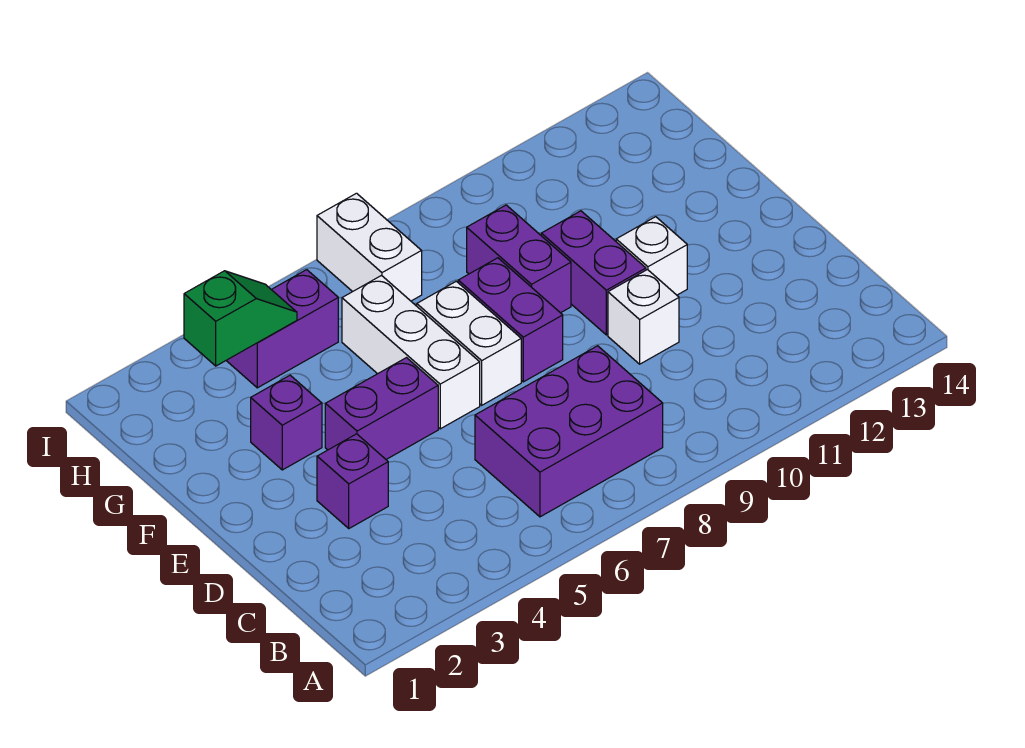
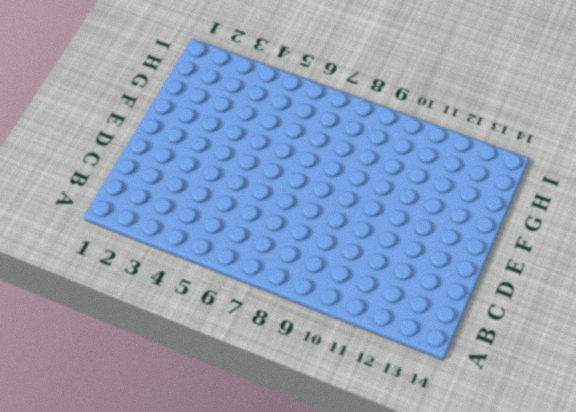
none -> purple 2x3 brick [475,346,663,517]
none -> purple 1x1 brick [317,434,388,528]
none -> white 1x1 brick [608,270,679,364]

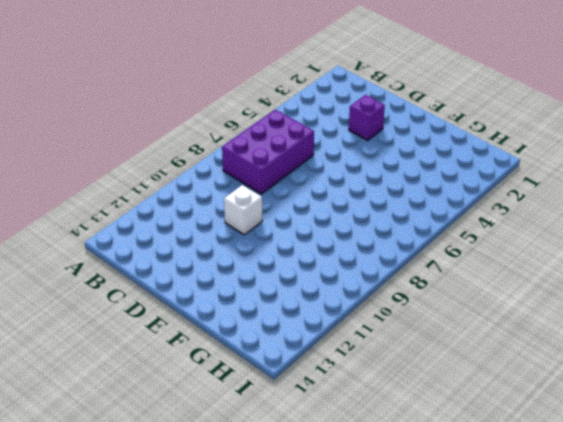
none -> purple 1x2 brick [325,358,438,459]
none -> white 1x3 brick [342,276,480,429]
none -> white 1x2 brick [417,281,521,405]

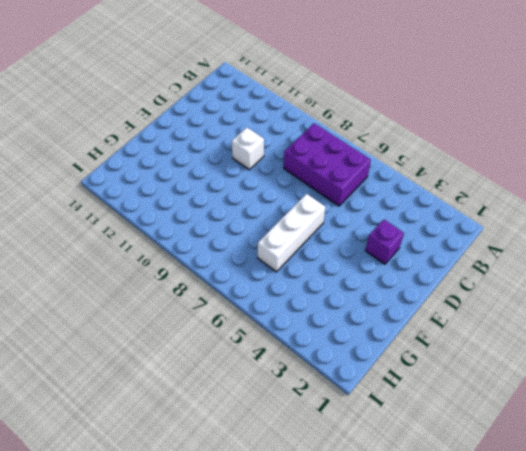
none -> purple 1x2 brick [325,358,438,459]
none -> white 1x2 brick [417,281,521,405]
none -> purple 1x2 brick [458,258,563,382]

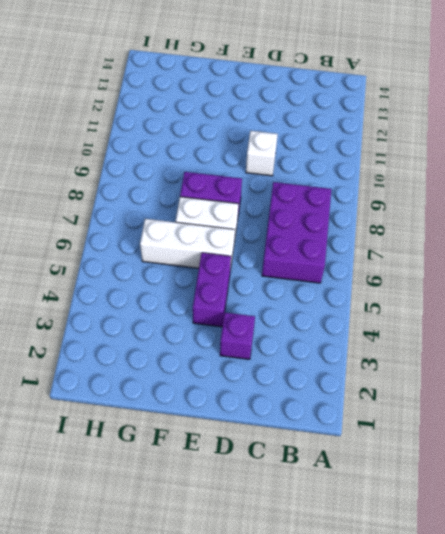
none -> purple 1x2 brick [541,211,646,335]
none -> white 1x1 brick [616,217,687,295]
none -> purple 1x1 brick [251,375,322,470]

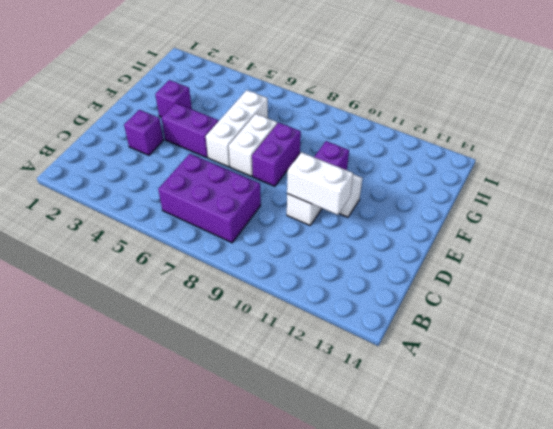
white 1x2 brick [287,152,353,215] -> white 1x2 brick turned to [317,193,422,301]
none -> purple 1x2 brick [467,205,571,313]
none -> purple 1x2 brick [226,270,338,388]
none -> green 1x2 slope [184,271,297,366]

